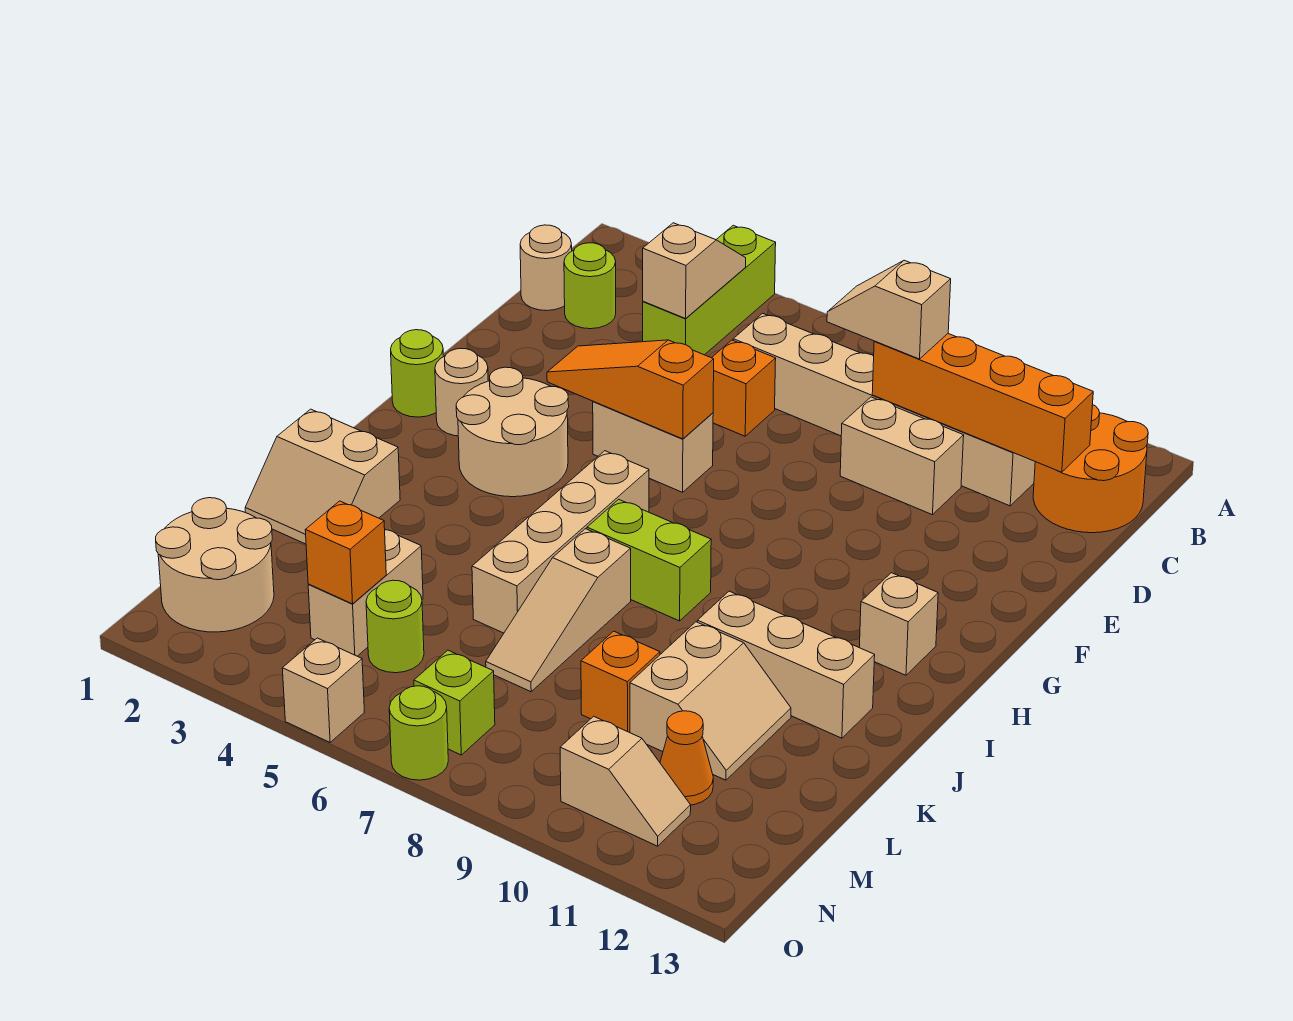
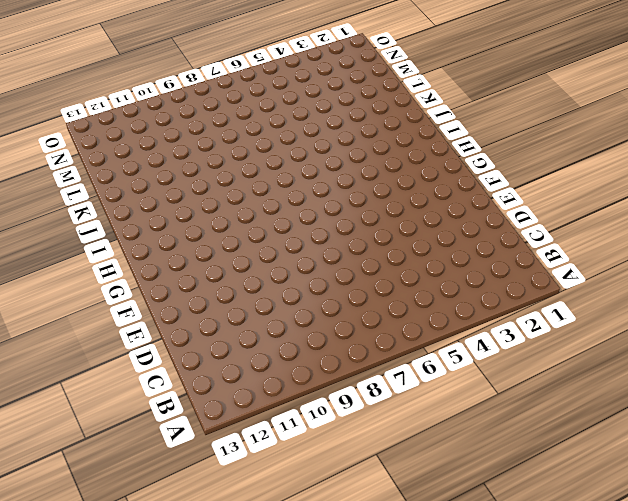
none -> lime 1x3 brick [643,225,776,355]
none -> orange 2x2 round brick [1033,405,1148,533]
none -> tan 1x1 round brick [520,225,572,311]
none -> lime 1x1 round brick [564,243,616,329]

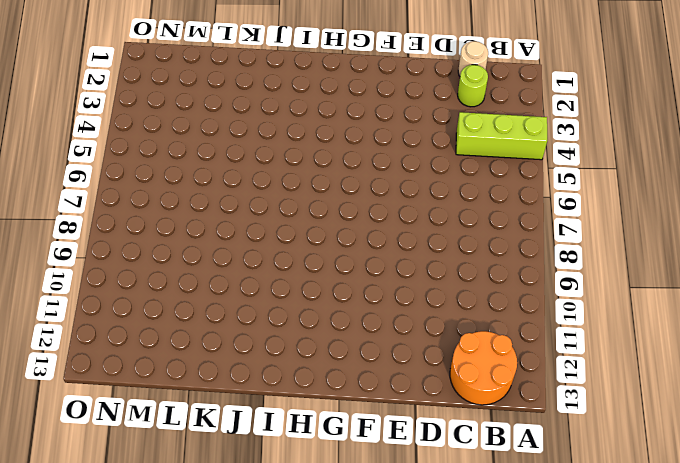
none -> tan 1x6 brick [733,313,1035,506]
none -> orange 1x1 brick [712,340,776,436]
none -> tan 1x2 brick [840,397,964,515]
none -> tan 1x2 brick [593,401,713,492]

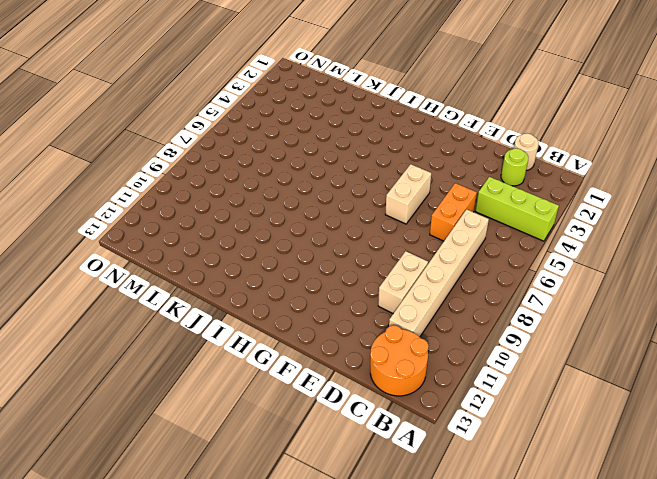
orange 1x2 brick [430,183,477,241] -> orange 1x1 brick [712,340,776,436]
none -> lime 1x1 round brick [391,330,443,417]
none -> tan 1x1 round brick [435,348,488,436]
none -> tan 2x2 round brick [456,367,569,497]
none -> tan 1x4 brick [472,451,649,633]

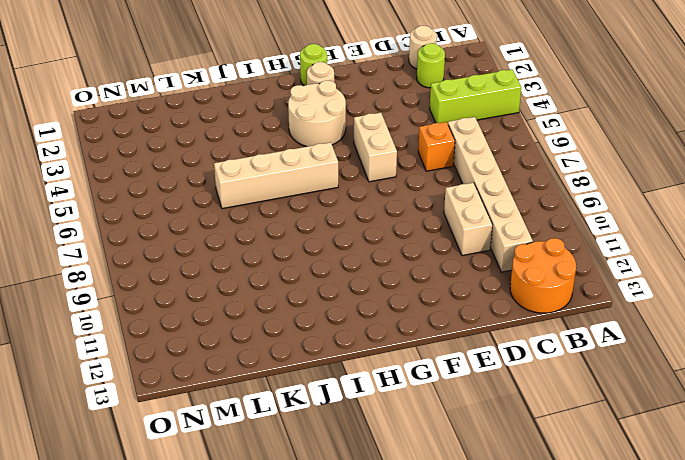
none -> tan 1x1 brick [859,573,938,675]
none -> lime 1x2 brick [587,499,711,621]
none -> tan 2x2 slope [245,409,400,544]
none -> tan 1x3 slope [486,529,631,692]

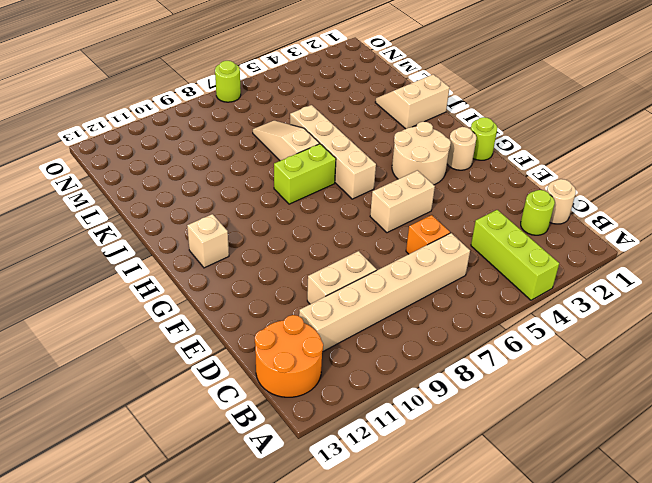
none -> tan 1x3 brick [697,591,875,738]
none -> tan 2x2 slope [630,622,791,780]
none -> tan 1x2 brick [308,530,423,656]
none -> orange 1x1 brick [581,631,660,733]

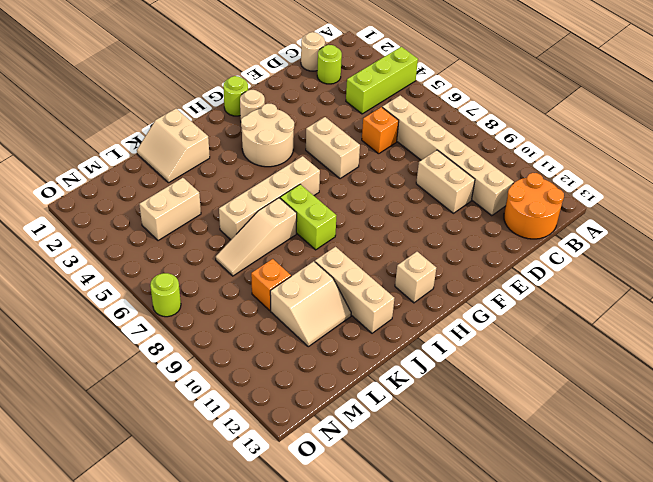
none -> tan 2x2 round brick [156,498,274,632]
none -> lime 1x1 round brick [366,580,424,673]
none -> orange 1x1 cone [660,711,713,805]
none -> lime 1x1 brick [414,650,495,755]

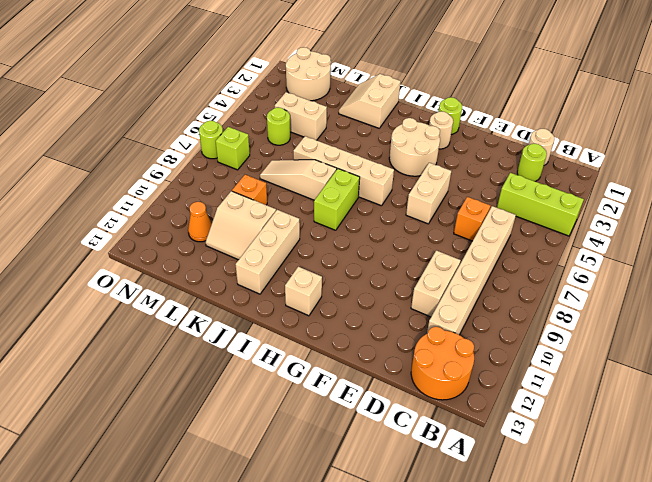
none -> tan 1x2 slope [560,716,691,846]
none -> tan 1x1 brick [282,638,365,742]
none -> tan 1x2 slope [643,223,746,319]
none -> orange 1x4 brick [872,334,1093,472]

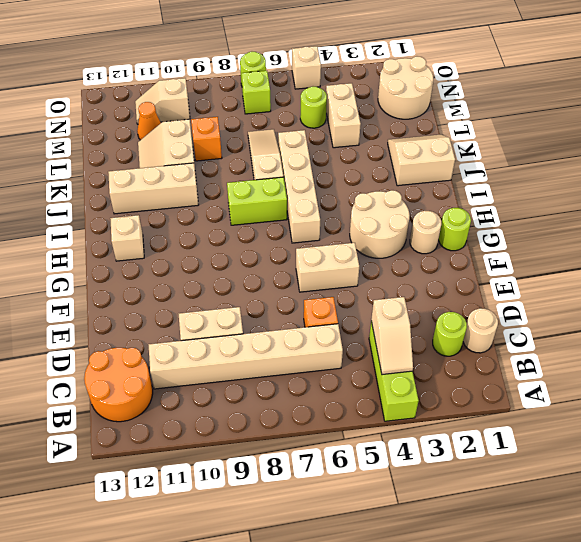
none -> orange 1x4 brick [872,334,1093,472]
none -> orange 1x3 slope [547,340,714,439]
none -> orange 1x1 brick [305,501,386,604]
none -> tan 1x2 slope [827,260,951,359]

